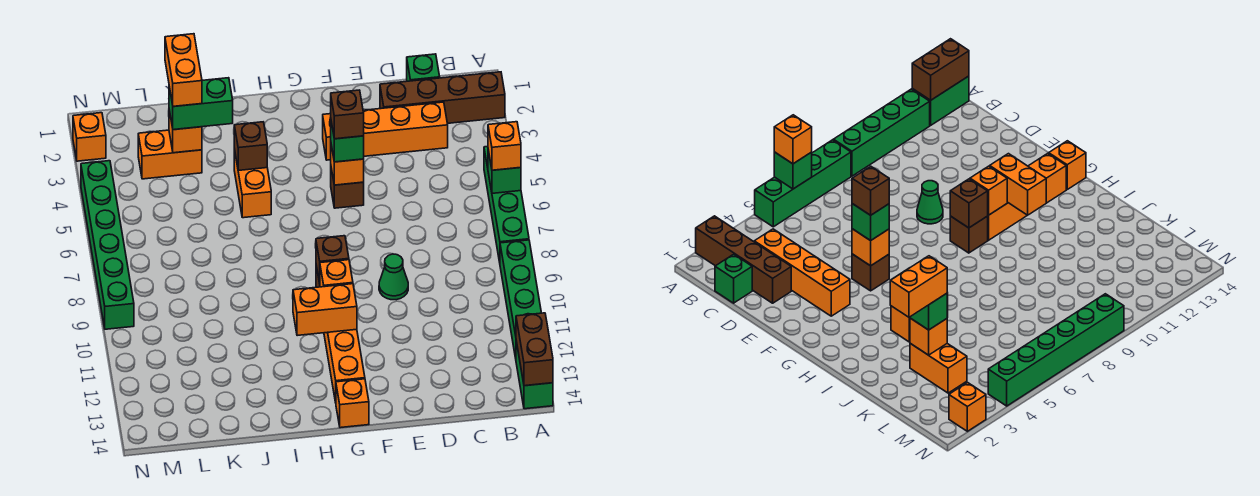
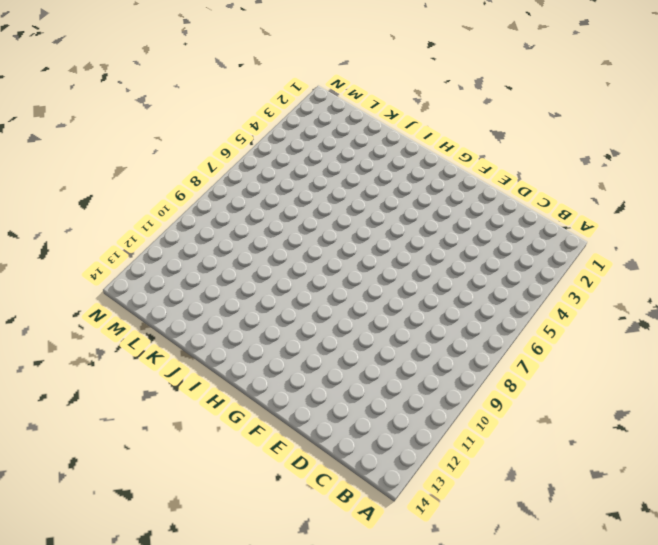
none -> brown 1x4 brick [380,72,505,123]
none -> green 1x4 brick [484,147,529,262]
none -> green 1x4 brick [500,240,541,358]

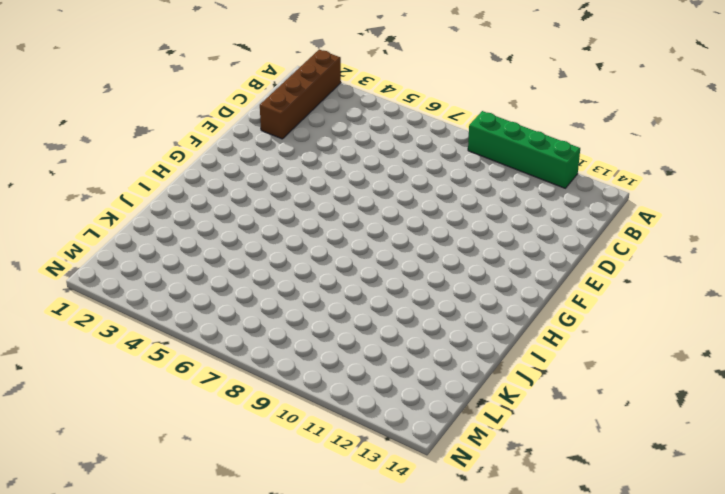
none -> green 1x4 brick [484,147,529,262]
none -> green 1x2 brick [516,341,553,409]
none -> green 1x1 brick [407,54,440,81]

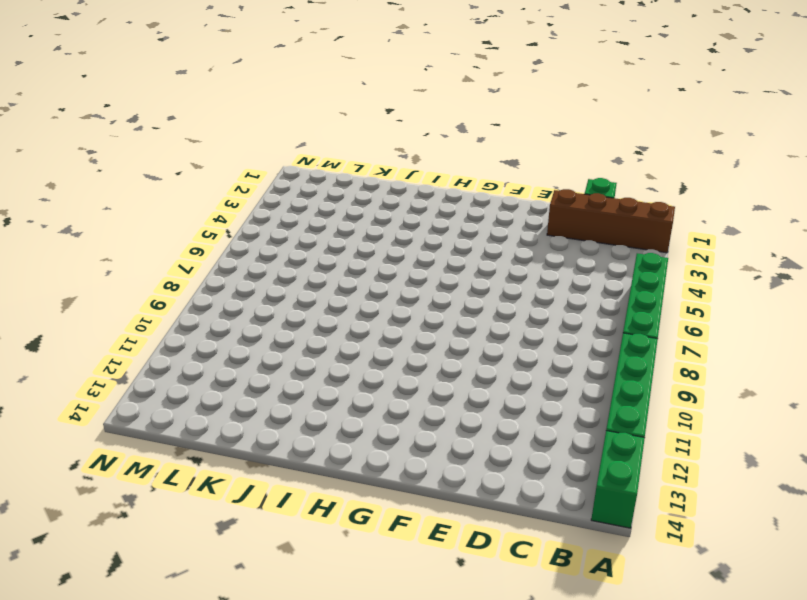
none -> orange 1x4 brick [323,102,448,160]
none -> green 1x1 cone [379,254,408,300]
none -> brown 1x1 brick [331,168,364,208]

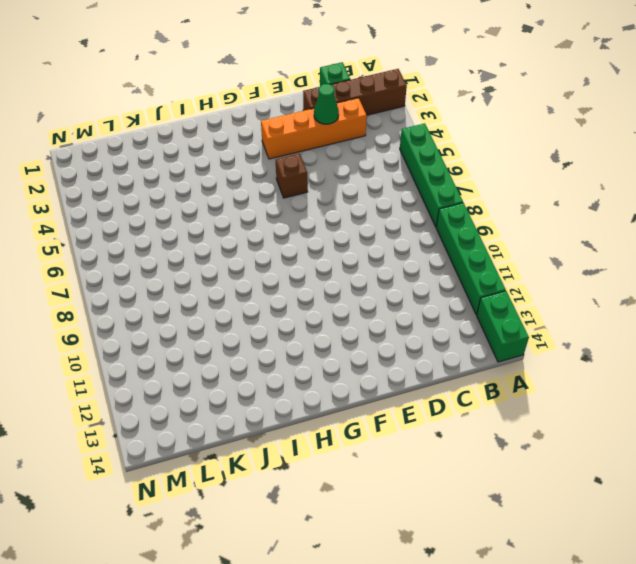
green 1x1 cone [314,84,339,124] -> green 1x1 cone moved to [379,254,408,300]
none -> brown 1x1 brick [950,216,988,253]
none -> orange 1x4 brick [324,329,365,402]
none -> orange 1x1 brick [336,379,369,428]

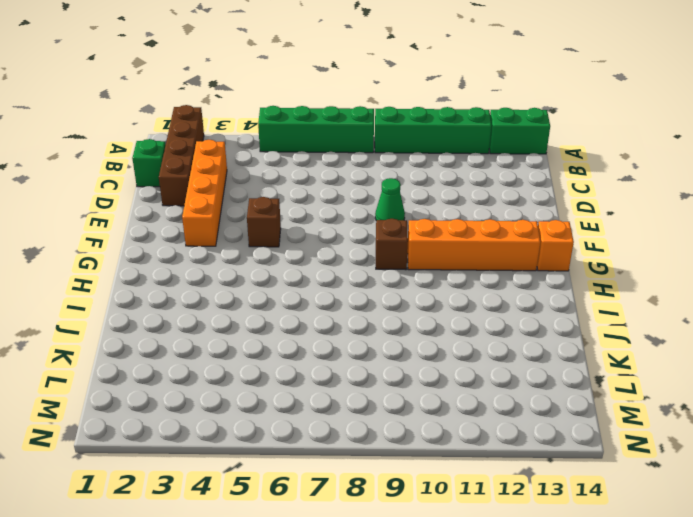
none -> orange 1x2 brick [234,149,271,218]
none -> orange 1x2 brick [138,130,202,179]
none -> orange 1x1 brick [73,113,106,161]

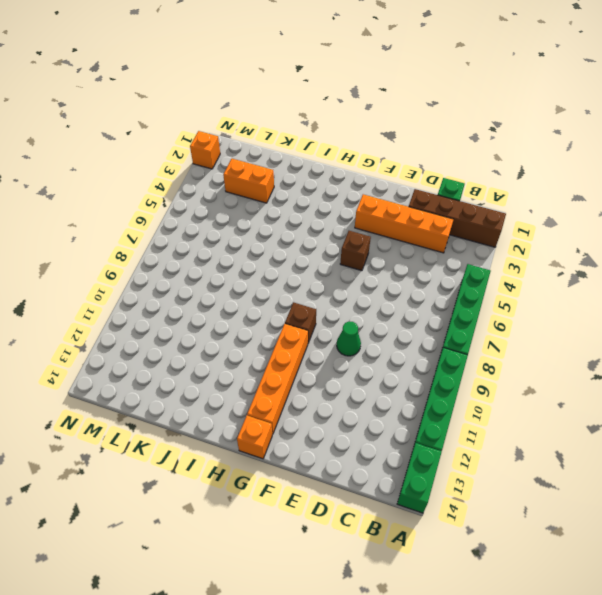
none -> orange 1x2 brick [234,149,271,218]
none -> green 1x6 brick [81,161,134,329]
none -> green 1x1 brick [488,150,521,193]

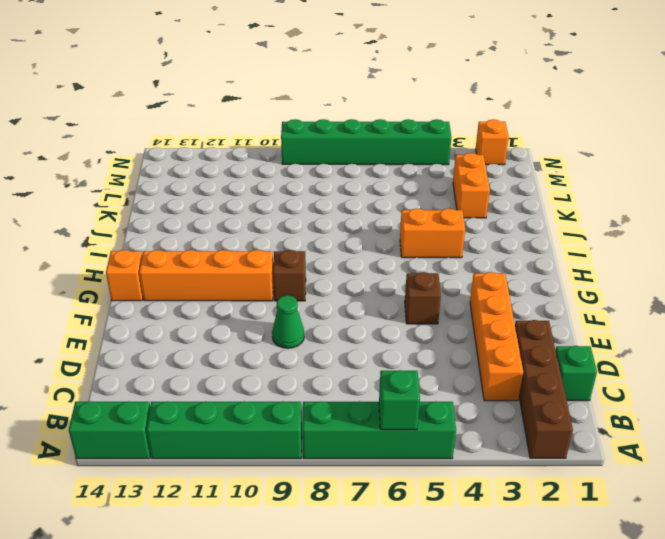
none -> brown 1x2 brick [516,313,553,386]
none -> orange 1x1 brick [331,145,364,185]
none -> brown 1x1 brick [316,236,349,283]

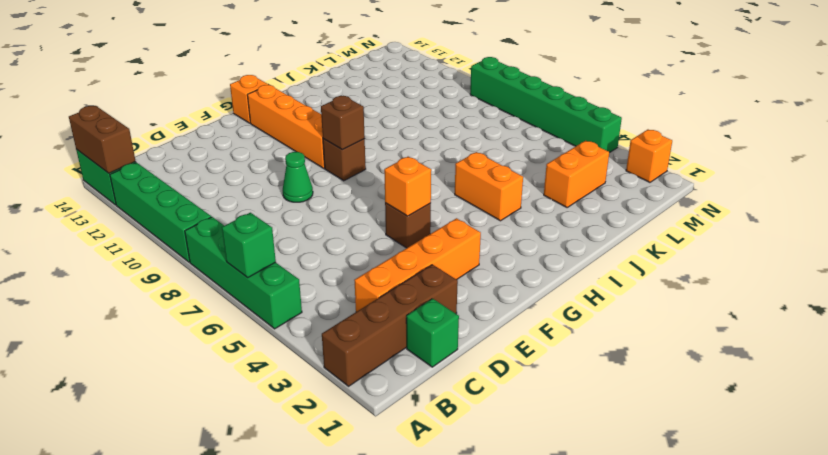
none -> orange 1x1 brick [320,260,353,287]
none -> orange 1x2 brick [293,284,357,336]
none -> brown 1x1 brick [234,122,267,170]

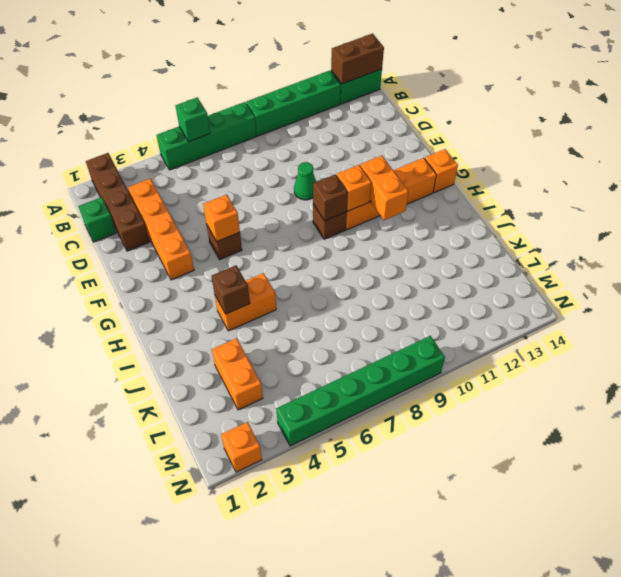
none -> orange 1x1 brick [169,110,202,153]
none -> orange 1x1 brick [488,122,521,170]
none -> green 1x1 brick [331,122,364,162]

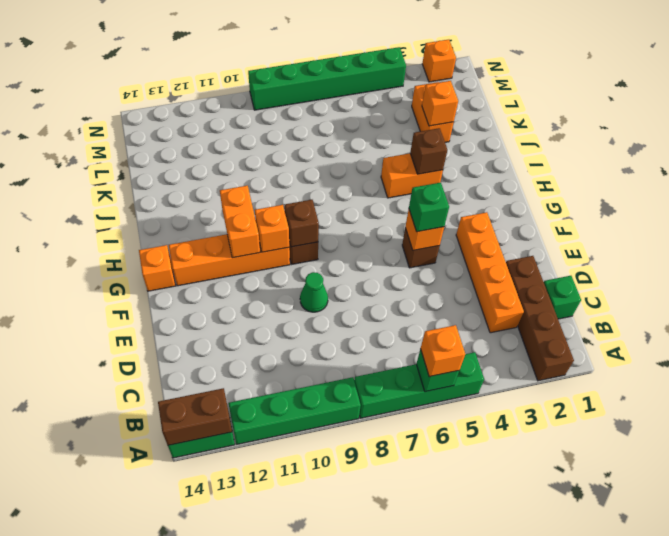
none -> green 1x2 brick [169,78,233,130]
none -> brown 1x1 brick [330,90,364,139]
none -> orange 1x2 brick [165,34,202,106]

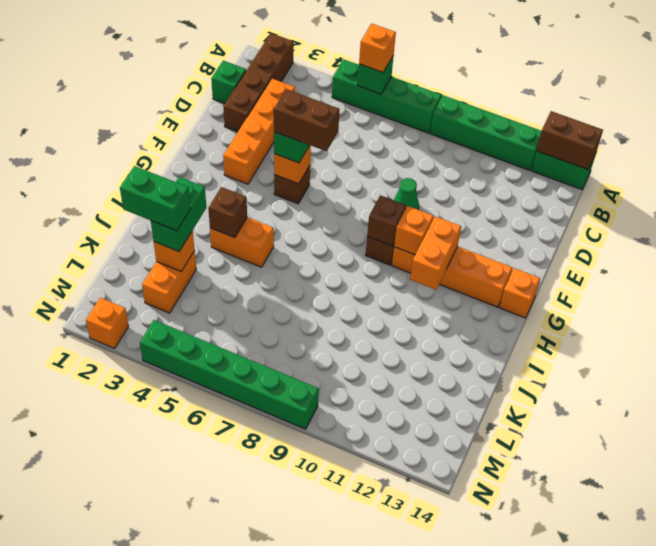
brown 1x2 brick [274,89,340,151] -> brown 1x1 brick [330,90,364,139]
green 1x2 brick [120,166,191,231] -> orange 1x2 brick [165,34,202,106]

